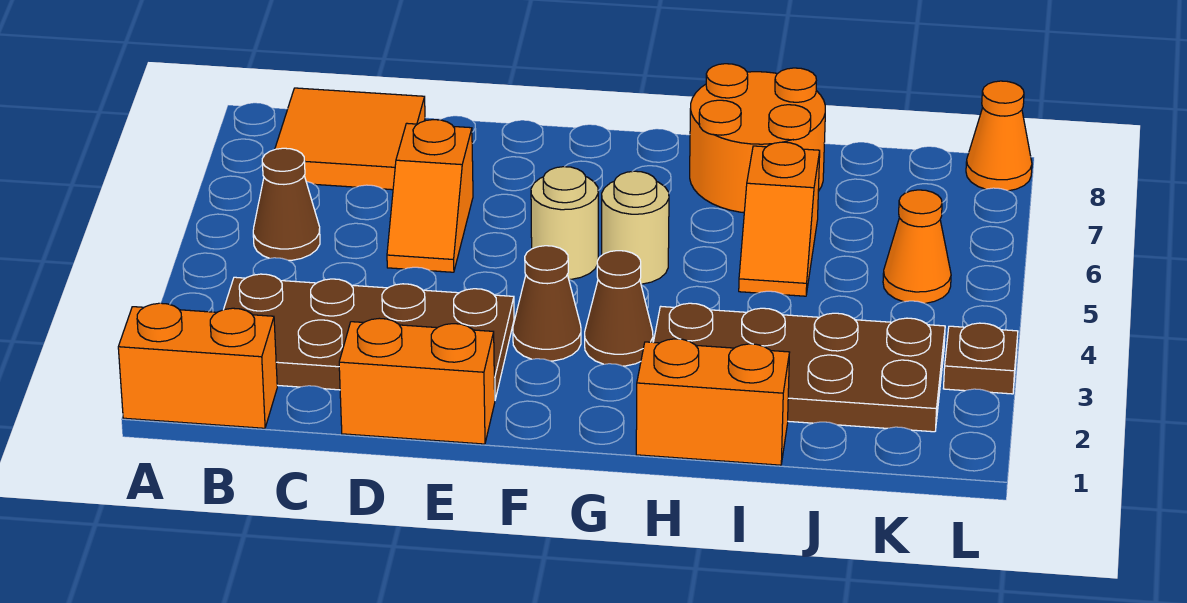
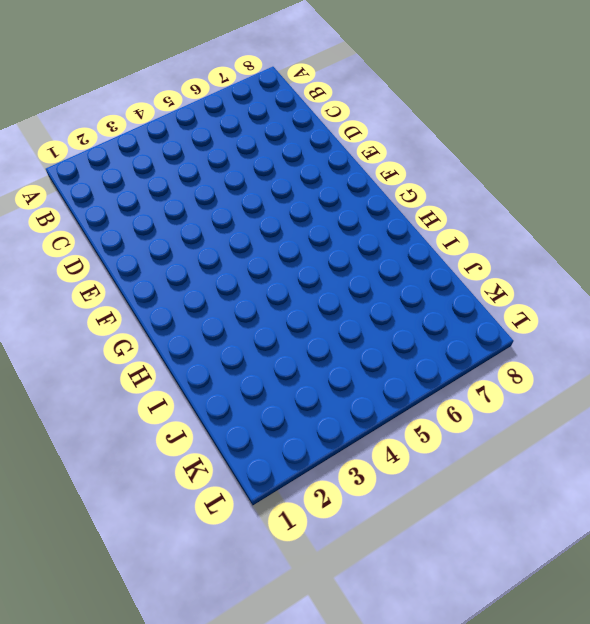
none -> orange 1x2 brick [118,303,277,428]
none -> brown 2x4 plate [224,274,514,399]
none -> brown 1x1 cone [253,148,320,260]

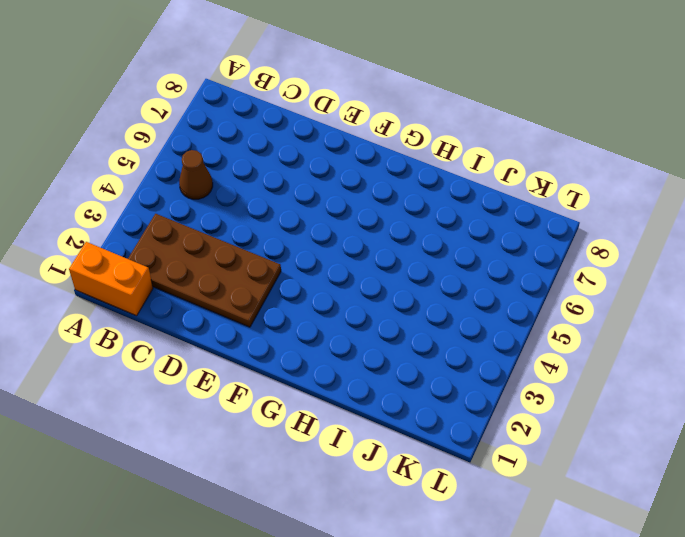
none -> orange 2x2 tile [275,88,425,190]
none -> orange 1x2 brick [339,318,495,444]
none -> orange 1x2 slope [387,120,473,272]

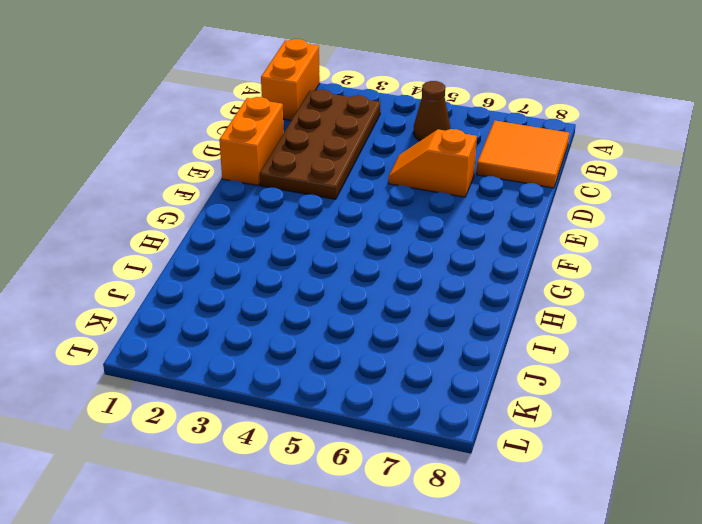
none -> brown 1x1 cone [513,246,581,361]
none -> tan 1x1 round brick [531,167,598,279]
none -> brown 1x1 cone [585,251,653,366]

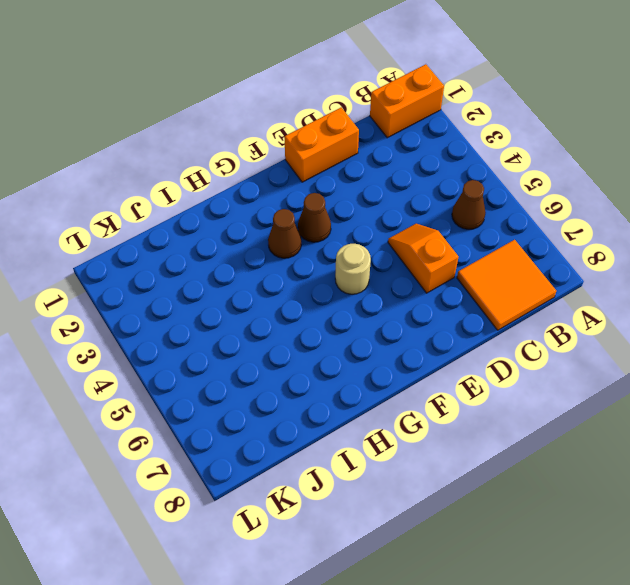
none -> brown 2x4 plate [224,274,514,399]
none -> tan 1x1 round brick [602,171,669,284]
none -> orange 1x2 brick [636,339,790,465]

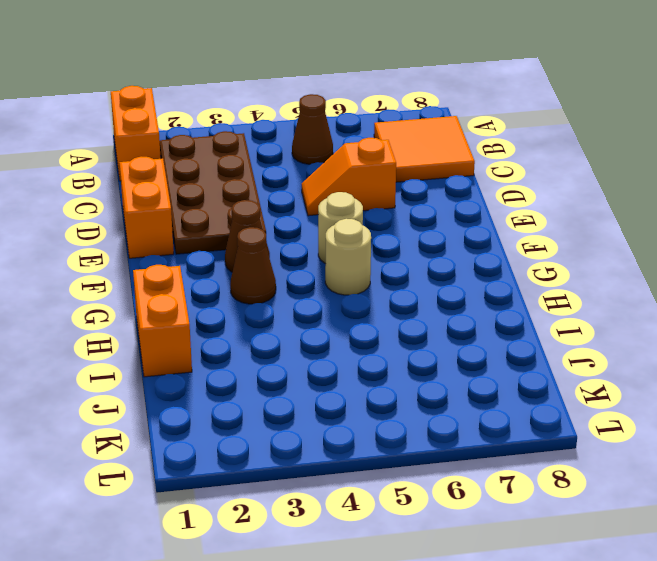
none -> brown 2x4 plate [653,303,945,432]
none -> orange 2x2 round brick [690,64,825,213]
none -> orange 1x2 slope [739,142,820,296]

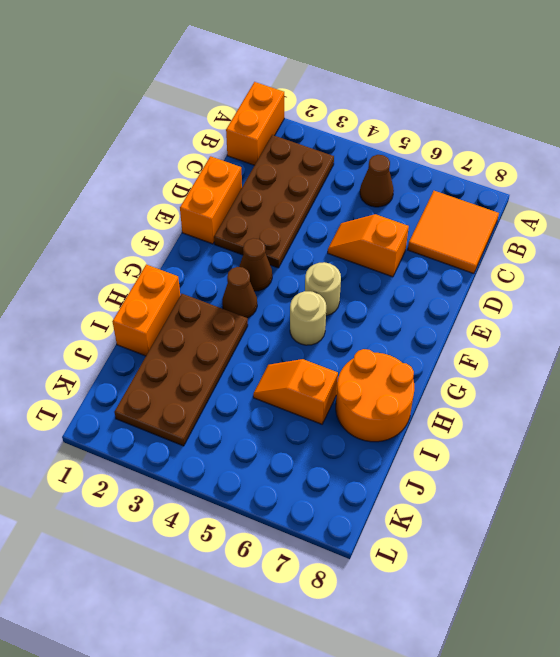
none -> orange 1x1 cone [883,190,951,303]
none -> brown 1x1 plate [943,323,1018,394]
none -> orange 1x1 cone [966,81,1032,191]

